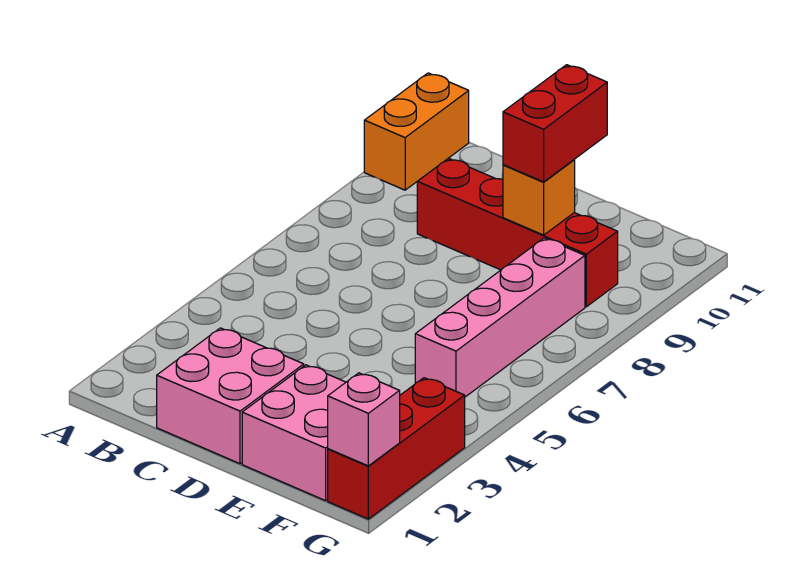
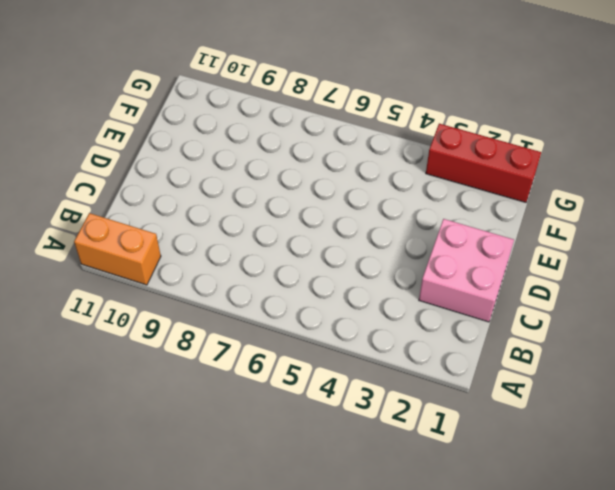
none -> red 1x4 brick [417,158,618,307]
none -> pink 2x2 brick [242,365,346,501]

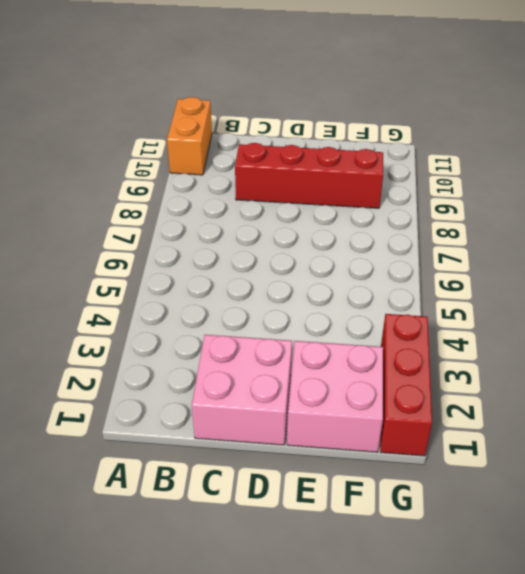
none -> pink 1x4 brick [415,238,585,397]
none -> orange 1x1 brick [503,159,575,235]

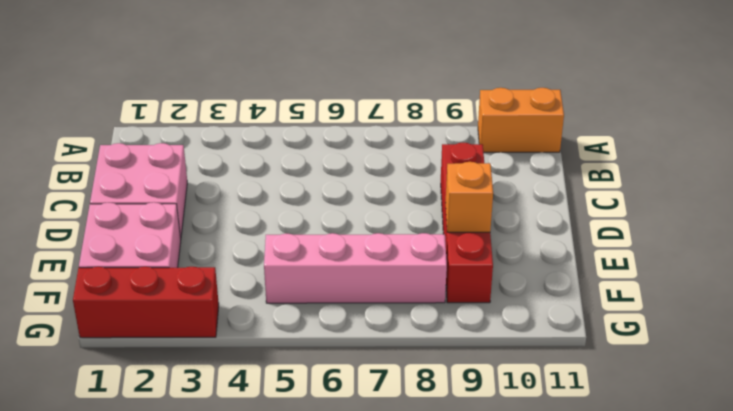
none -> pink 1x1 brick [328,373,400,466]
none -> red 1x2 brick [503,65,607,182]

